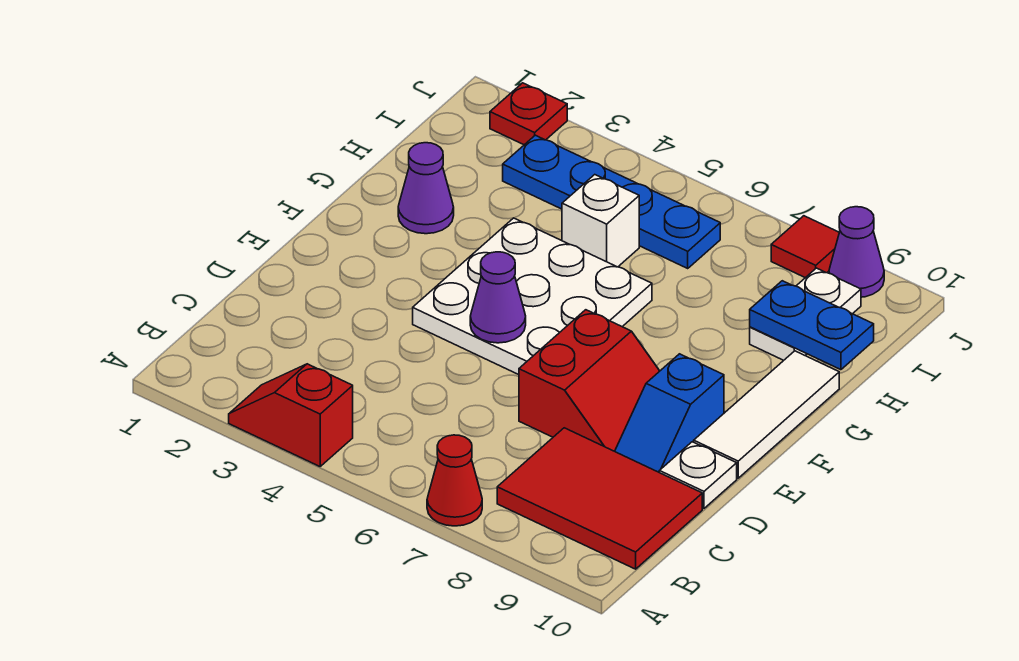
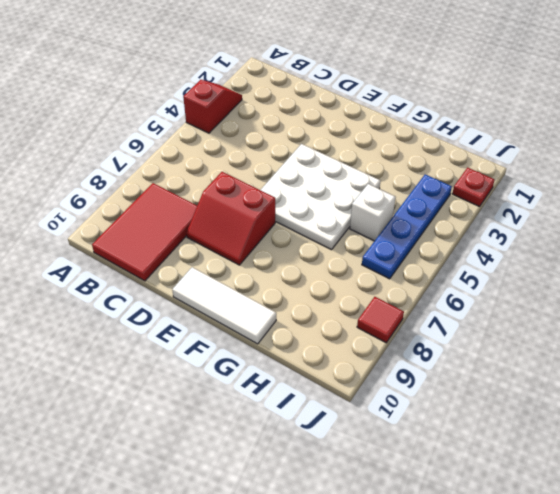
none -> red 1x1 cone [427,435,482,526]
none -> blue 1x2 slope [615,354,724,472]
none -> white 1x1 plate [659,442,737,508]

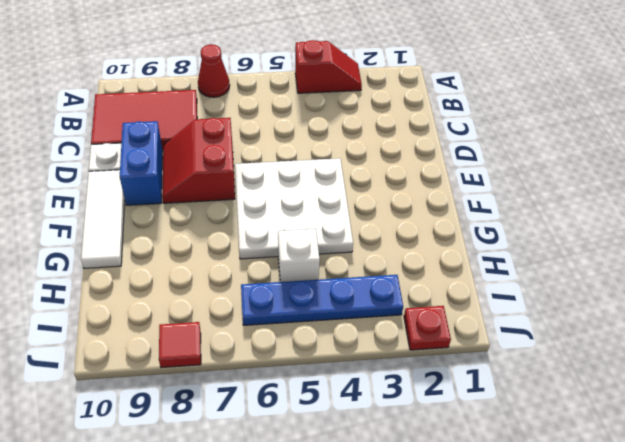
blue 1x2 brick [120,121,163,205] -> blue 1x2 slope [615,354,724,472]
none -> purple 1x1 cone [398,143,454,234]
none -> white 1x2 plate [750,268,861,360]
none -> purple 1x1 cone [829,207,884,297]

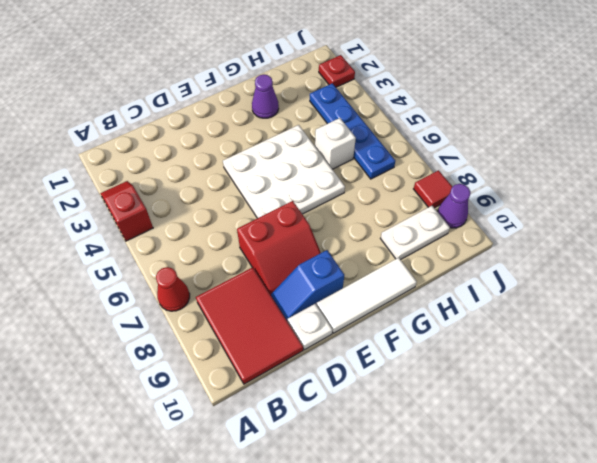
none -> purple 1x1 cone [470,252,526,343]
none -> blue 1x2 plate [750,281,874,370]

